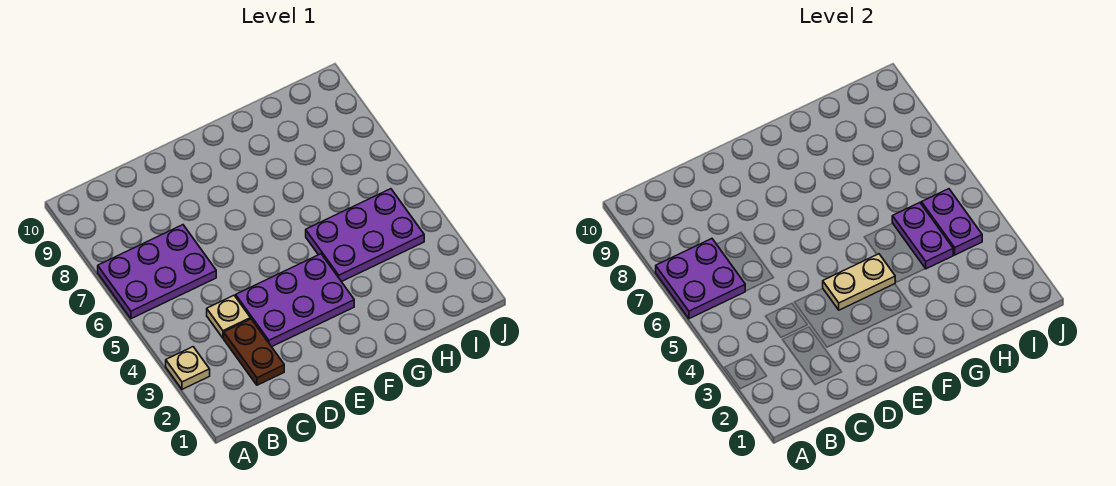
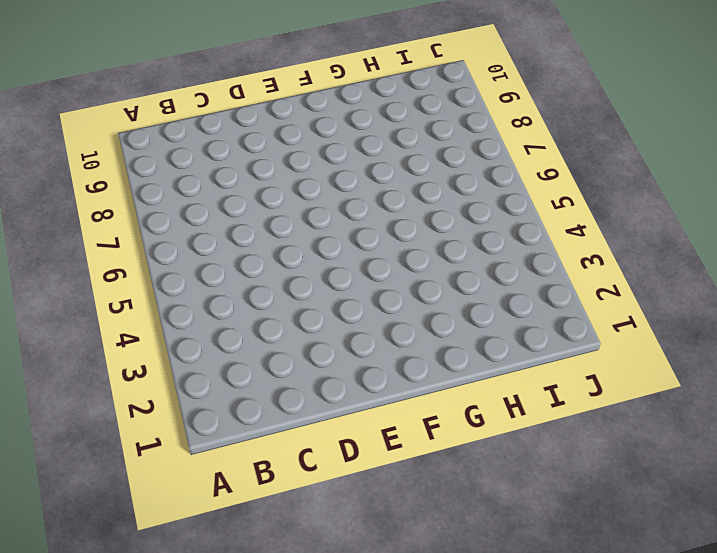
none -> tan 1x1 plate [166,347,210,389]
none -> purple 2x3 plate [98,225,216,319]

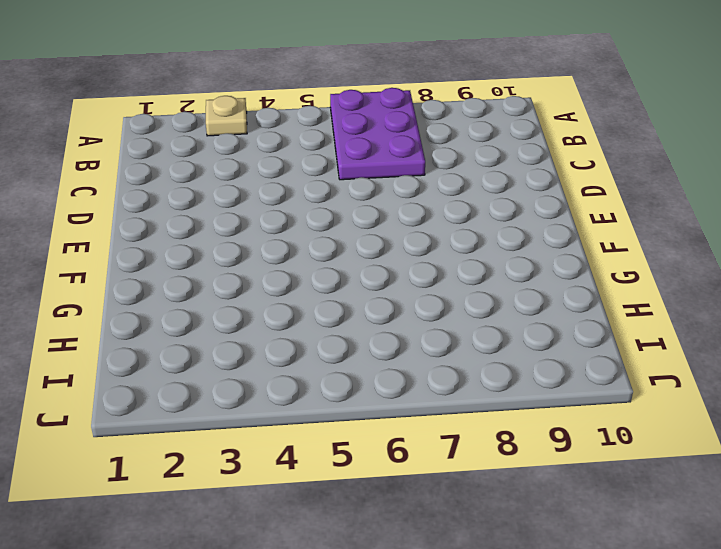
none -> brown 1x2 plate [224,319,284,385]
none -> tan 1x1 plate [207,296,250,338]

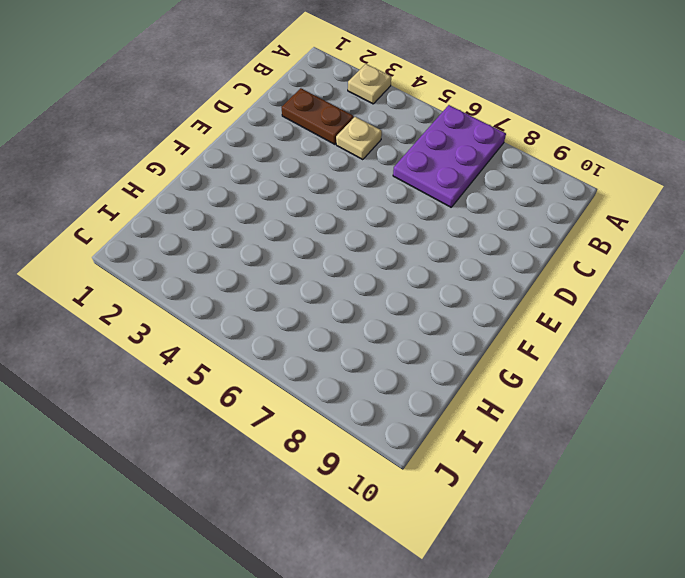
none -> purple 2x3 plate [236,254,354,347]
none -> purple 2x3 plate [306,189,424,282]

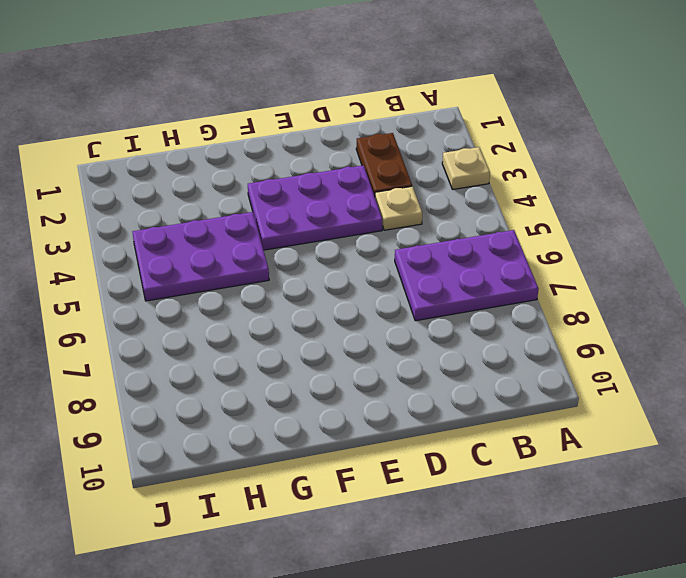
none -> purple 2x2 plate [656,239,745,319]
none -> tan 1x2 plate [823,254,895,310]

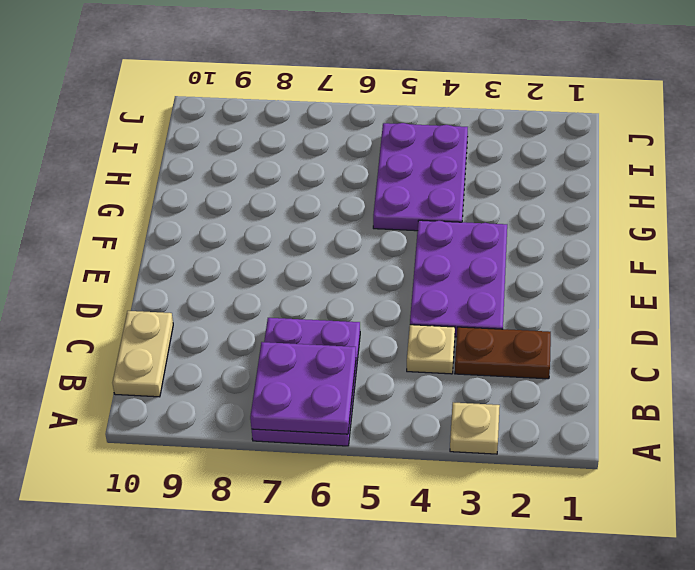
tan 1x2 plate [112,311,173,397] -> tan 1x2 plate moved to [823,254,895,310]
none -> purple 1x2 plate [892,203,953,269]
none -> purple 1x2 plate [921,189,982,255]

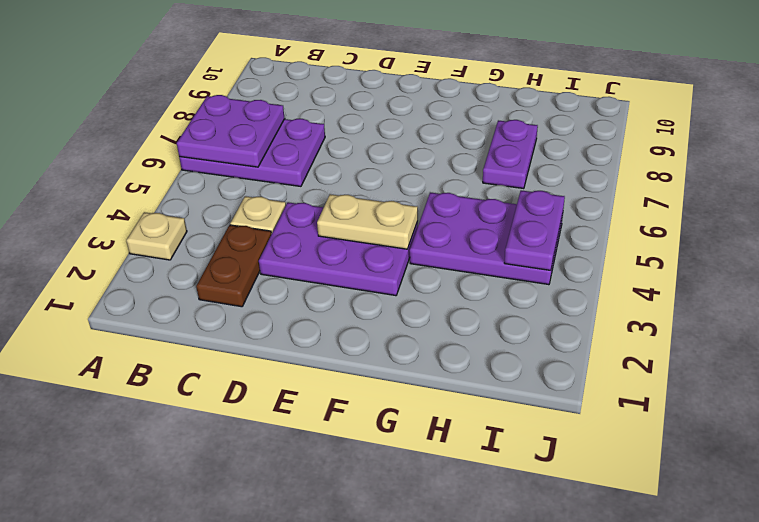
purple 1x2 plate [483,120,538,189] -> purple 1x2 plate moved to [892,203,953,269]

